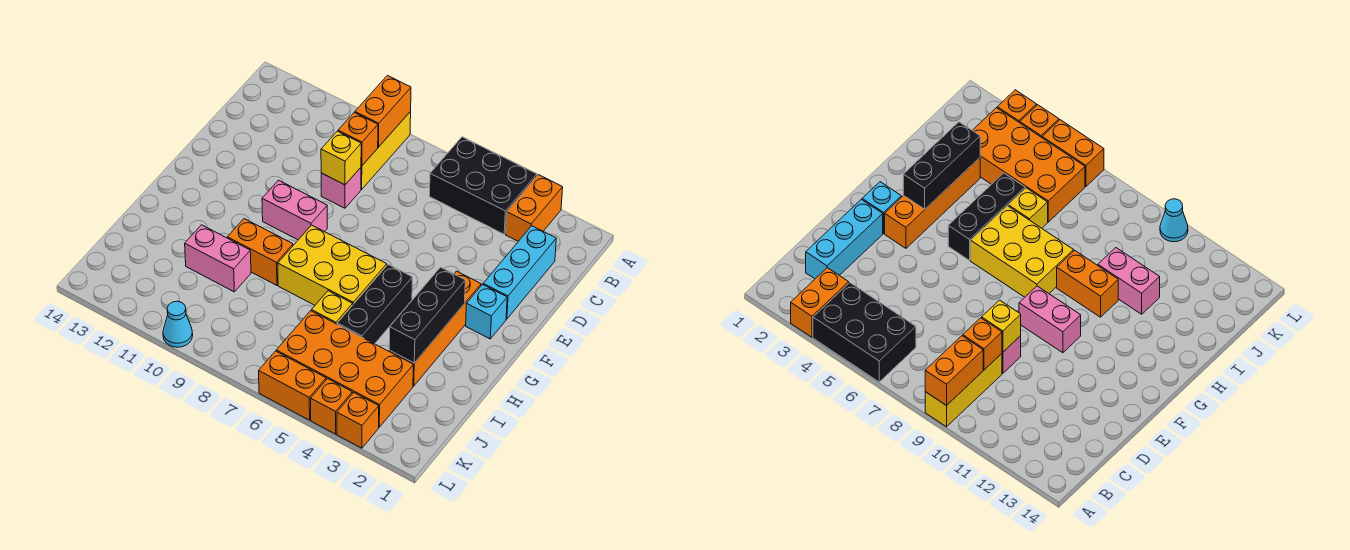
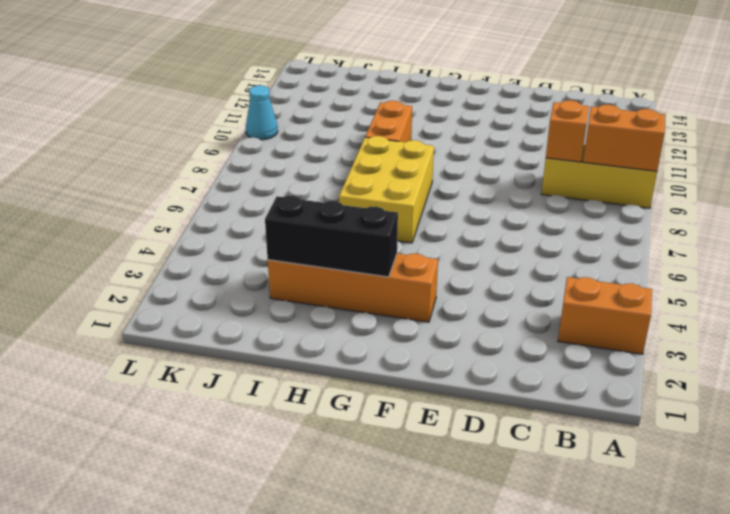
none -> black 2x3 brick [429,137,537,234]
none -> cyan 1x3 brick [483,226,556,319]
none -> pink 1x1 brick [321,168,361,208]

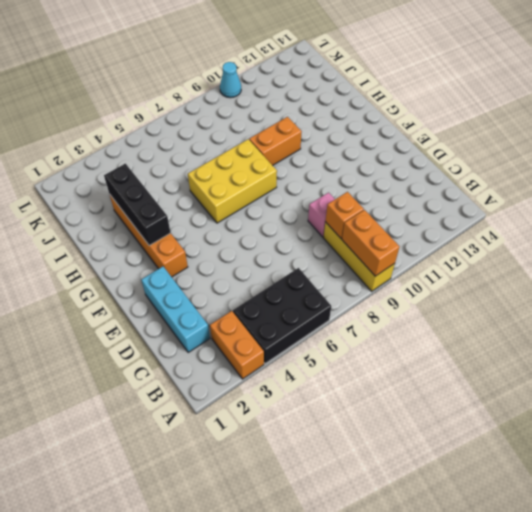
none -> cyan 1x1 brick [466,285,507,339]
none -> pink 1x2 brick [262,180,327,240]
none -> black 1x3 brick [337,265,413,344]

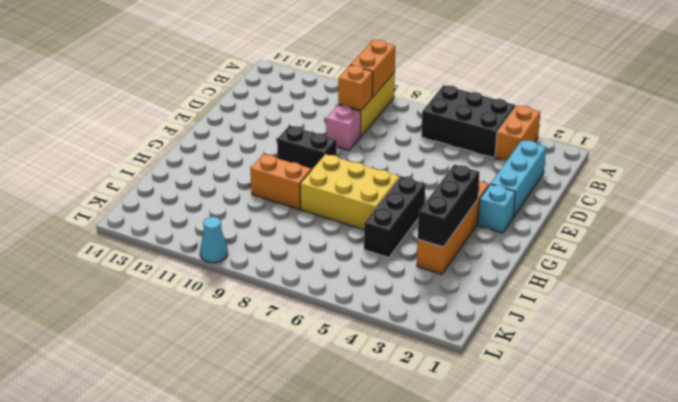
black 1x2 brick [277,126,337,170] -> pink 1x2 brick [262,180,327,240]
none -> yellow 1x1 brick [312,291,353,324]
none -> pink 1x2 brick [185,225,251,292]
none -> orange 2x4 brick [276,311,413,427]

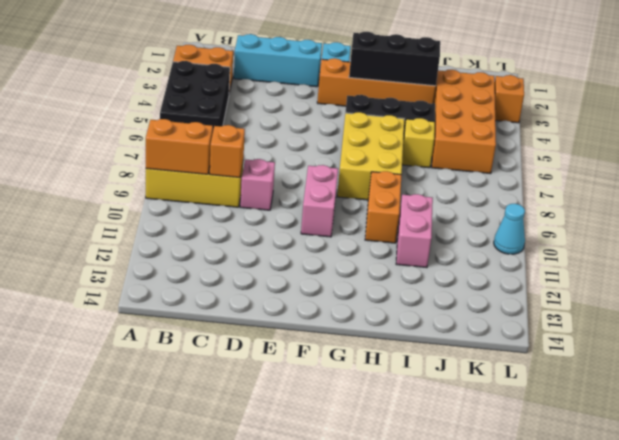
none -> orange 1x1 brick [311,379,352,434]
none -> orange 1x2 brick [259,351,326,420]
none -> yellow 1x1 brick [321,131,361,185]

